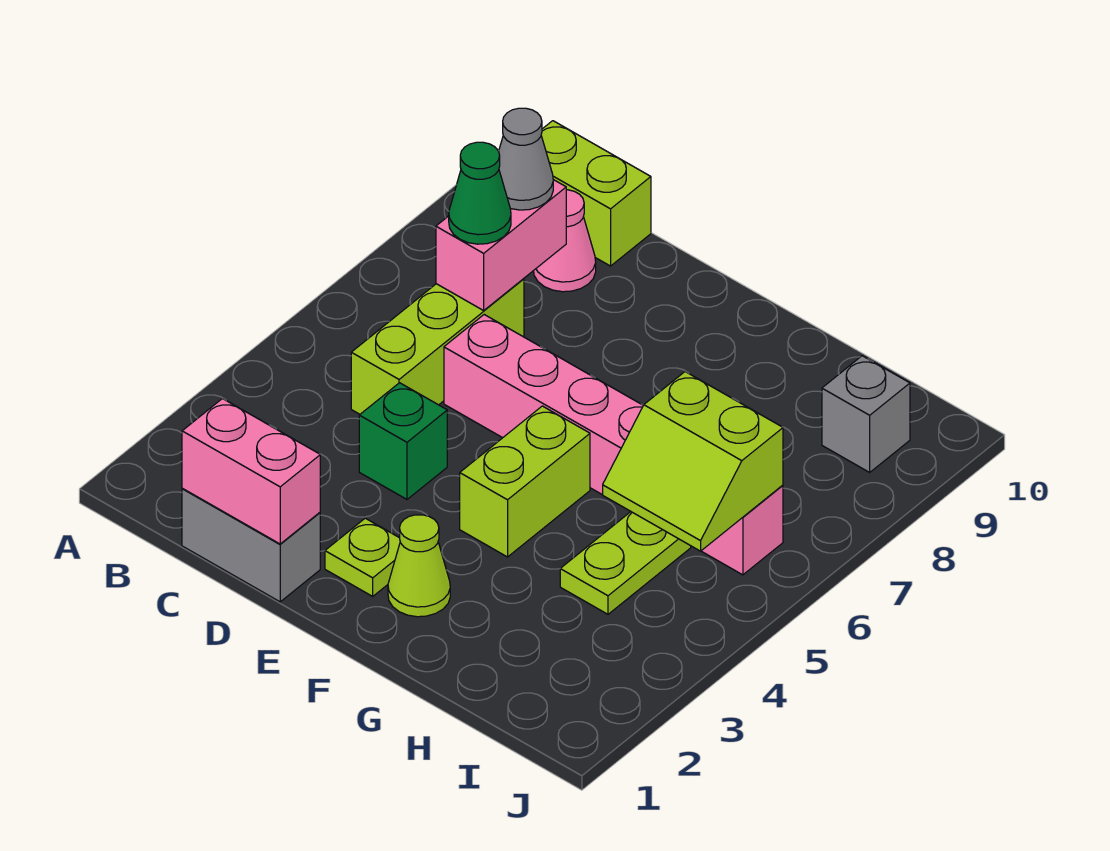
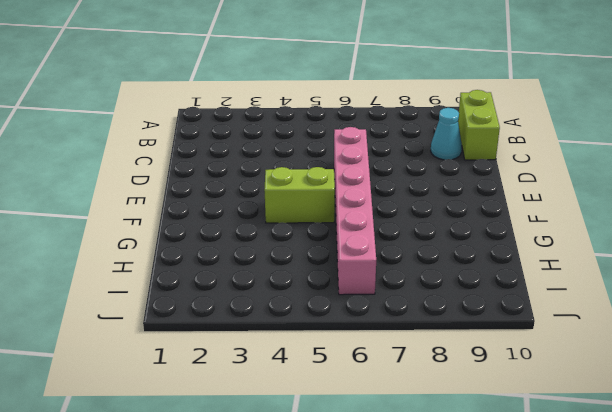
cyan 1x1 cone [431,108,462,160] -> pink 1x1 cone [534,190,596,292]
none -> grey 1x2 brick [182,489,320,602]
none -> lime 1x3 brick [351,279,524,414]
none -> green 1x1 brick [359,383,447,499]

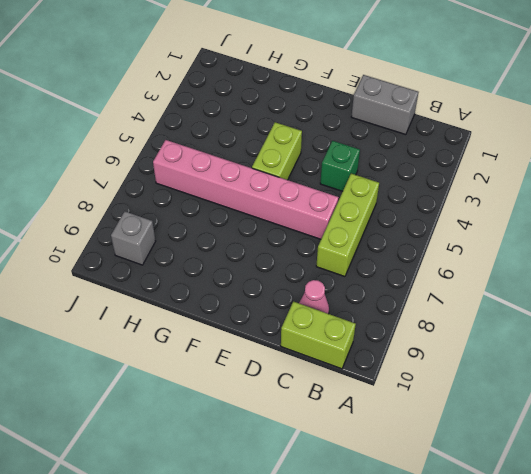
none -> lime 1x1 plate [325,518,400,596]
none -> lime 1x1 cone [388,515,450,617]
none -> lime 1x2 plate [560,512,691,614]

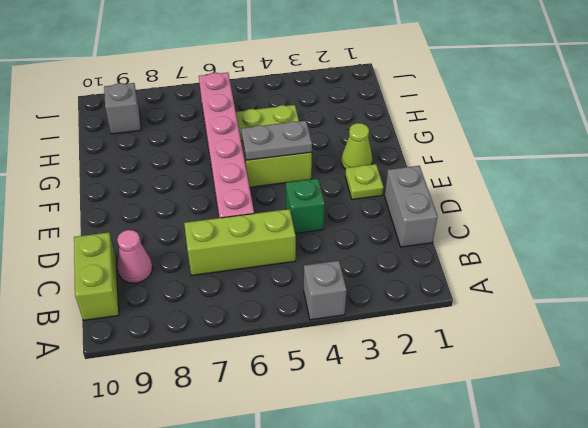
grey 1x1 brick [304,261,346,320] -> none
grey 1x2 plate [241,121,312,160] -> none
none -> pink 1x2 brick [182,399,320,544]
none -> pink 1x2 brick [436,180,566,310]
none -> lime 2x2 slope [603,372,783,551]

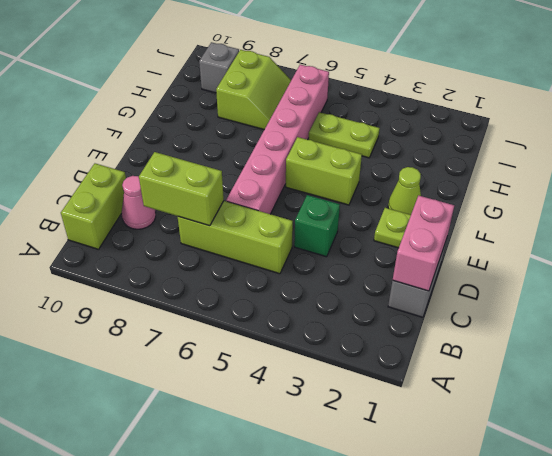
lime 1x2 brick [139,152,224,226] -> pink 1x2 brick [436,180,566,310]
lime 2x2 slope [216,50,291,130] -> lime 2x2 slope moved to [603,372,783,551]
none -> green 1x1 cone [449,142,511,244]
none -> grey 1x1 cone [499,108,553,210]

